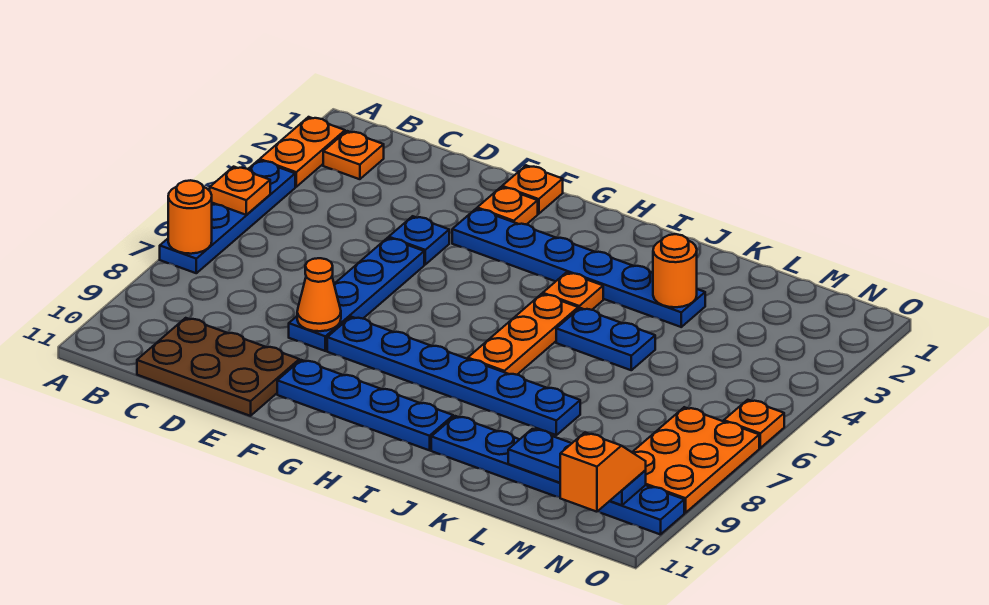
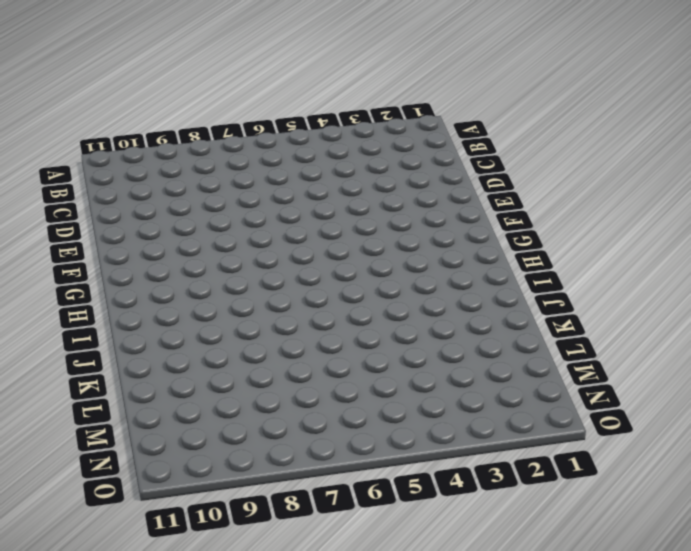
none -> orange 1x2 plate [260,117,345,187]
none -> blue 1x4 plate [160,160,295,273]
none -> orange 1x1 plate [323,131,384,179]

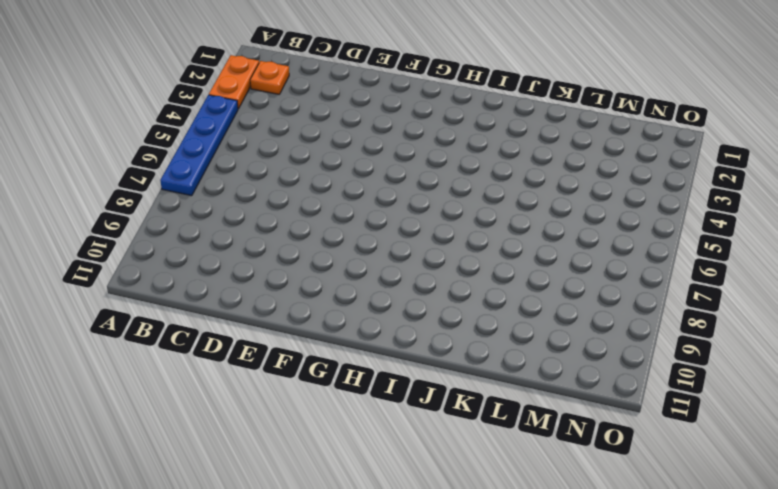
none -> brown 2x3 plate [137,318,299,416]
none -> blue 1x1 plate [389,216,449,264]
none -> blue 1x4 plate [289,238,424,351]

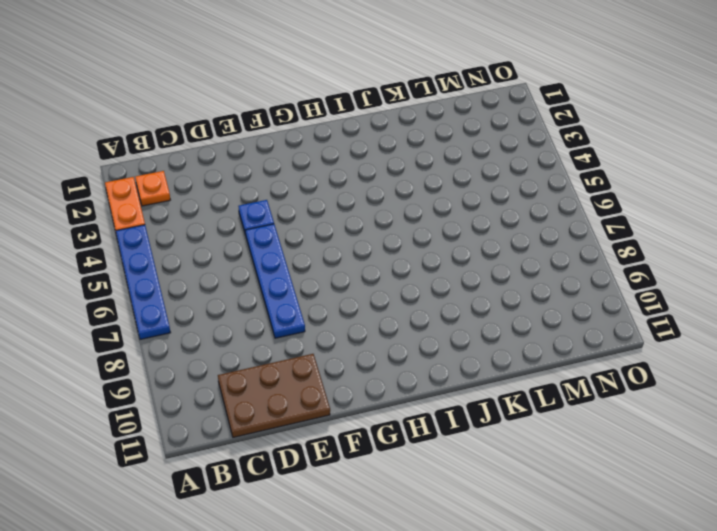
none -> orange 1x1 plate [502,165,563,214]
none -> orange 1x1 plate [477,187,538,225]
none -> blue 1x6 plate [452,209,705,327]

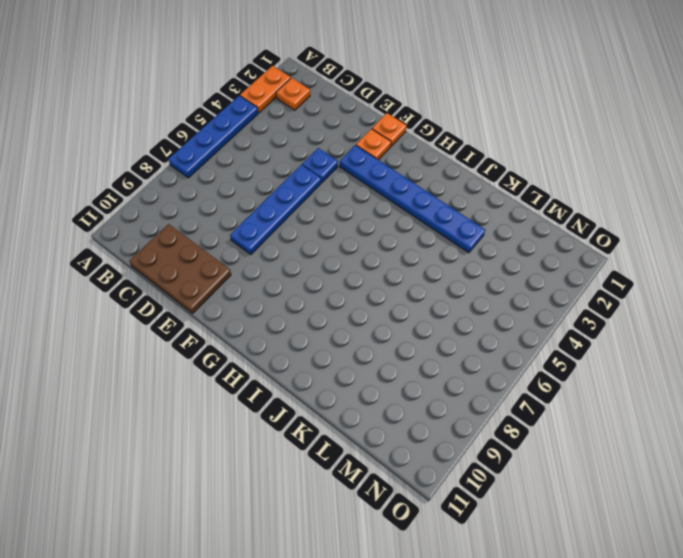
none -> blue 1x6 plate [327,317,580,435]
none -> blue 1x4 plate [277,360,453,450]
none -> orange 1x1 plate [543,272,603,310]

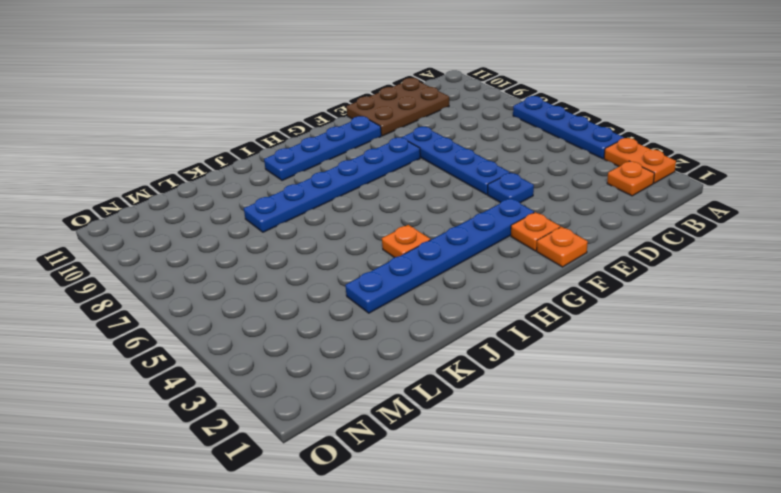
none -> orange 1x3 plate [468,294,578,375]
none -> blue 1x2 plate [556,308,655,370]
none -> blue 1x6 plate [431,416,684,535]

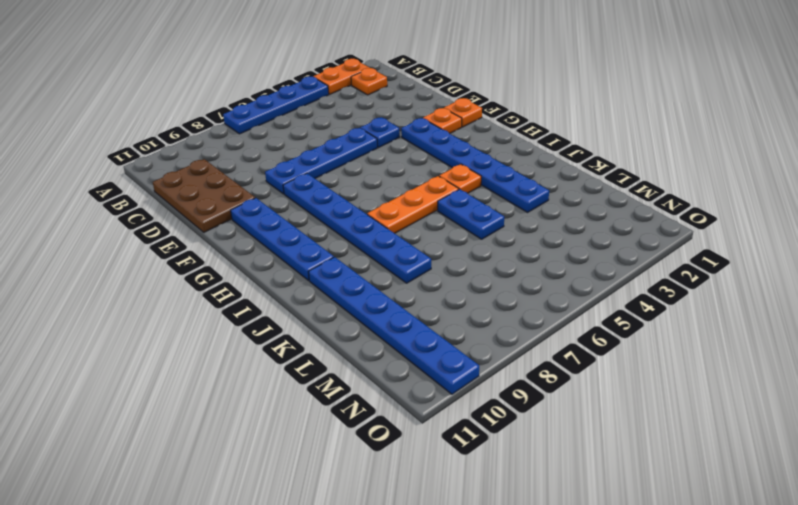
none -> orange 2x3 plate [632,407,759,513]
none -> orange 1x1 plate [724,400,784,448]
none -> orange 1x1 plate [210,167,270,215]

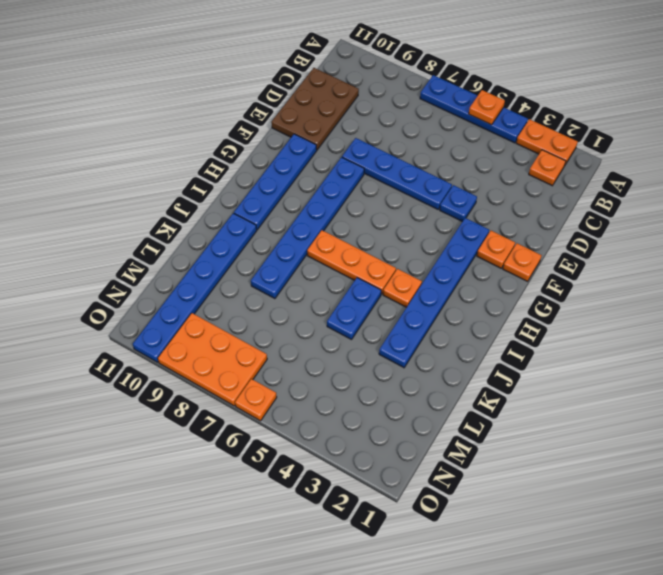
none -> orange 1x1 round brick [168,180,212,254]
none -> orange 1x1 cone [297,258,341,331]
none -> orange 1x1 round brick [653,234,697,307]

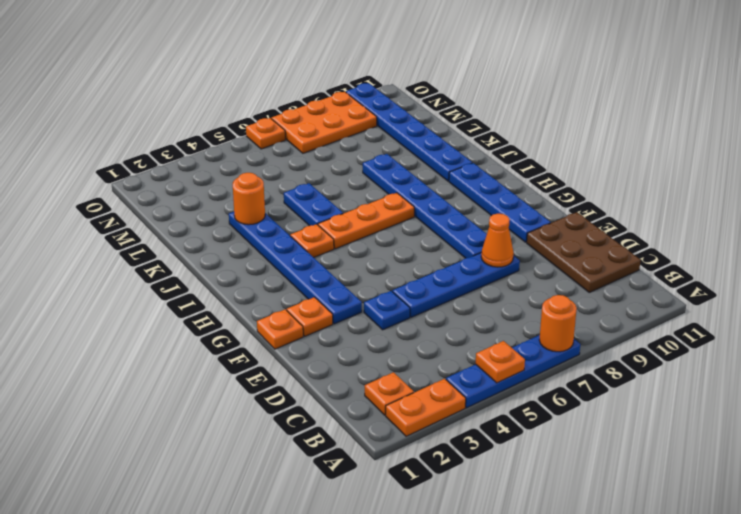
none -> blue 1x3 plate [508,429,646,505]
none -> orange 1x2 slope [560,433,646,512]

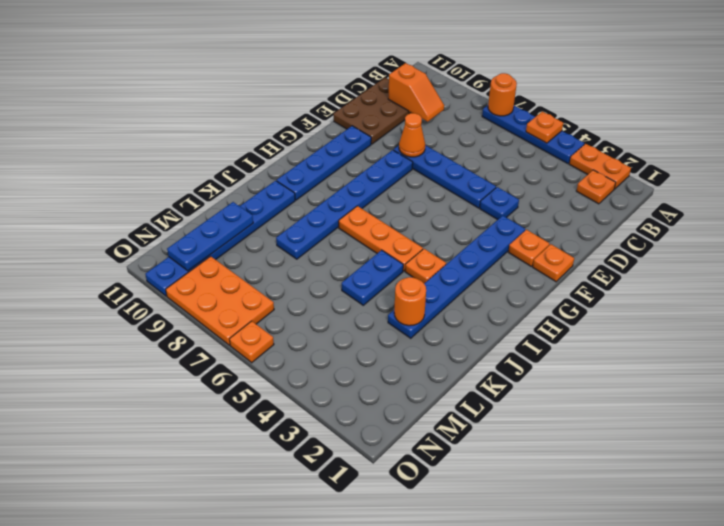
orange 1x2 slope [388,63,444,122] -> orange 1x2 slope moved to [560,433,646,512]

